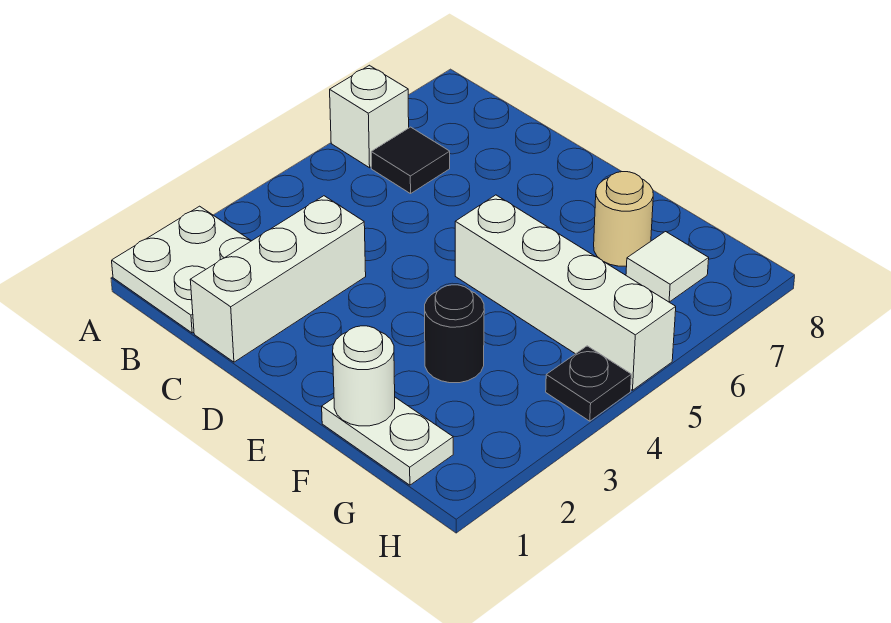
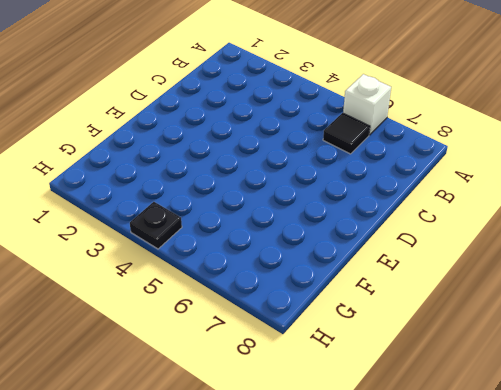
none -> white 2x2 plate [112,206,251,333]
none -> white 1x3 brick [190,196,366,362]

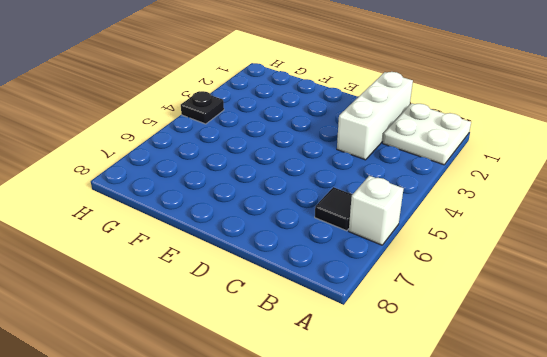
none -> white 1x4 brick [455,195,676,390]
none -> white 1x2 plate [322,397,453,485]

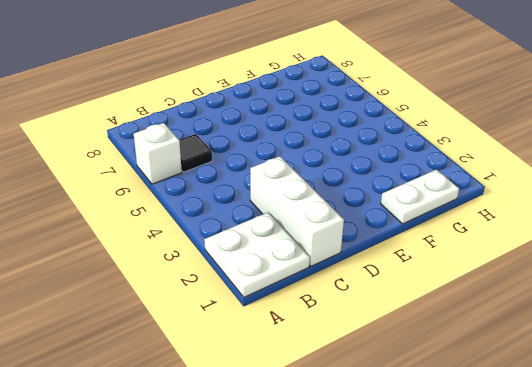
none -> white 1x4 brick [455,195,676,390]
none -> black 1x1 round brick [425,285,484,383]

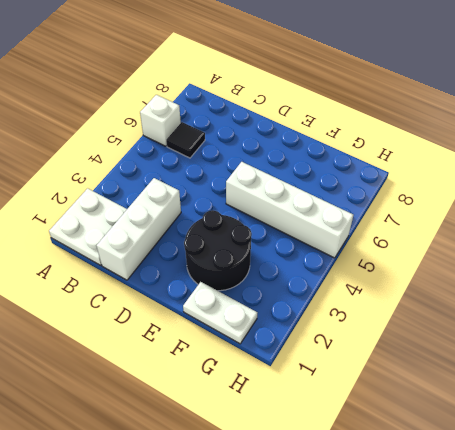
black 2x2 round brick [184,210,252,291] -> black 1x1 round brick [425,285,484,383]
none -> tan 1x1 round brick [594,172,653,266]
none -> white 1x1 tile [626,232,709,302]

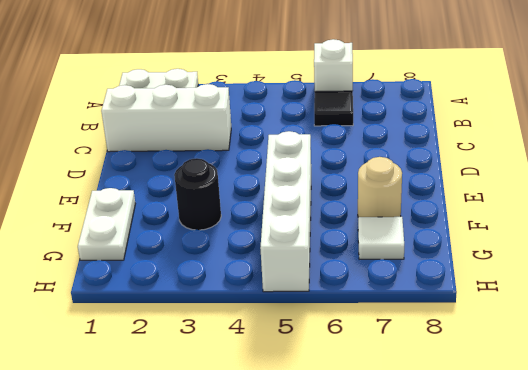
none -> black 1x1 plate [546,346,631,421]
none -> white 1x1 round brick [333,326,395,426]

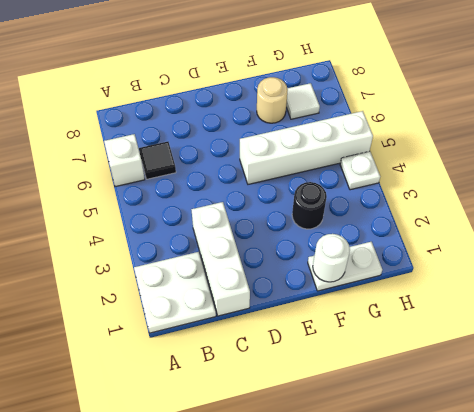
white 1x1 plate [340,151,380,190] -> black 1x1 plate [546,346,631,421]

